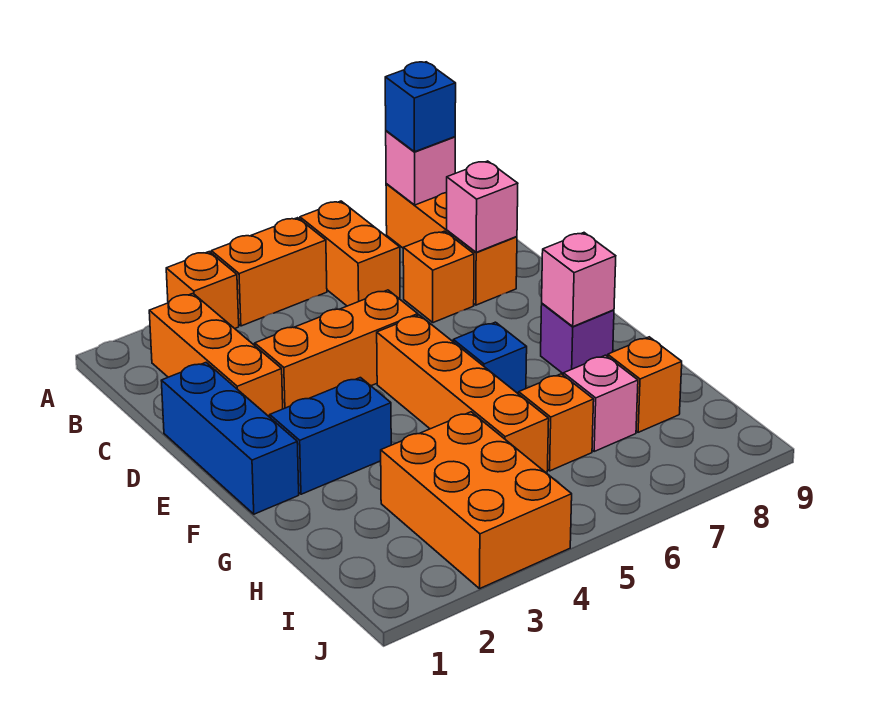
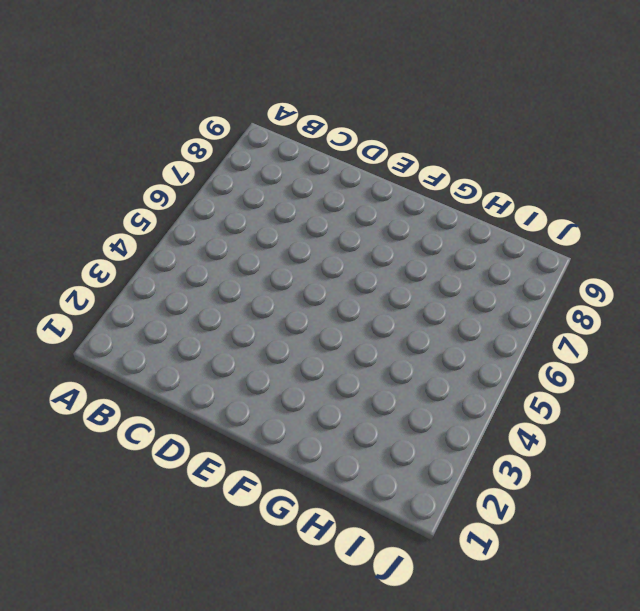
none -> orange 1x1 brick [166,252,239,328]
none -> orange 1x2 brick [211,218,327,326]
none -> orange 1x2 brick [300,201,400,306]

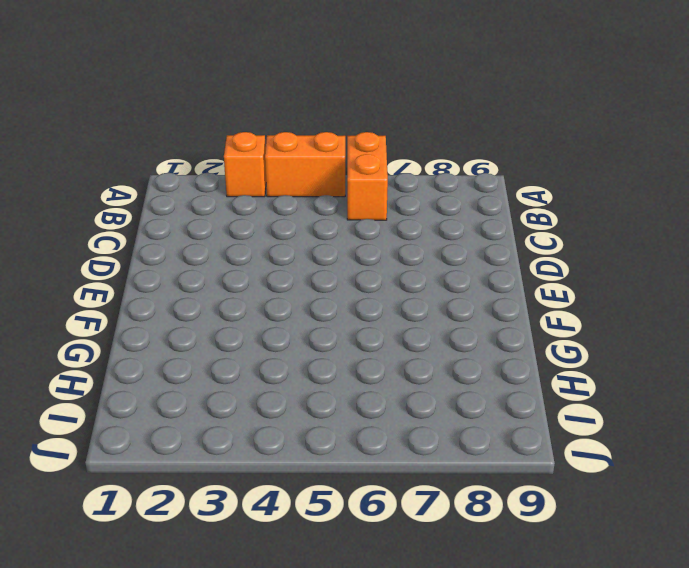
none -> orange 1x3 brick [386,184,517,305]
none -> orange 1x3 brick [149,294,283,417]
none -> orange 1x1 brick [403,231,474,323]

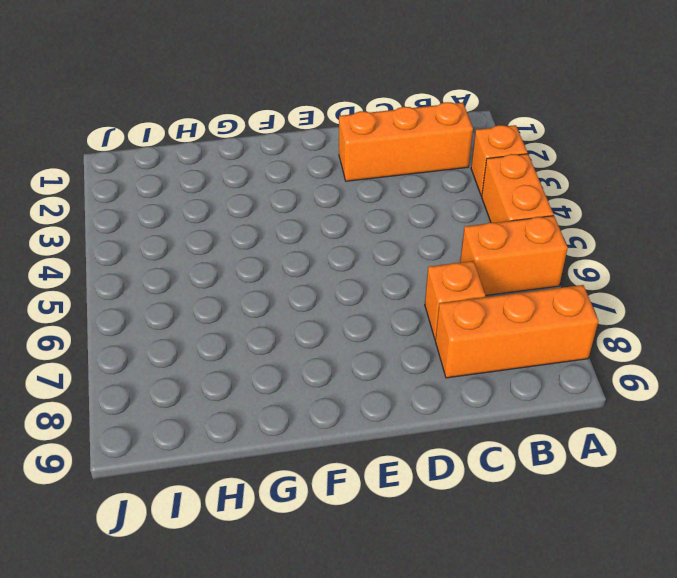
none -> blue 1x3 brick [161,363,299,514]
none -> orange 1x3 brick [255,290,418,409]
none -> orange 1x4 brick [377,315,549,472]

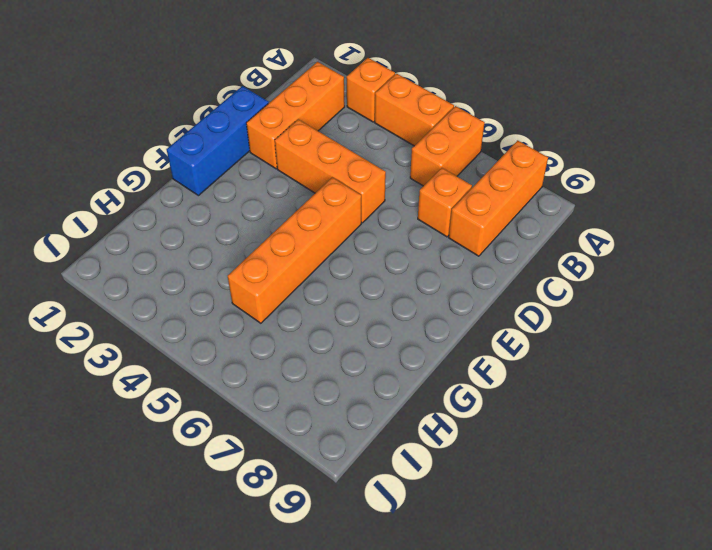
none -> blue 1x2 brick [270,378,391,494]
none -> blue 1x1 brick [453,322,527,394]
none -> purple 1x1 brick [541,304,614,374]

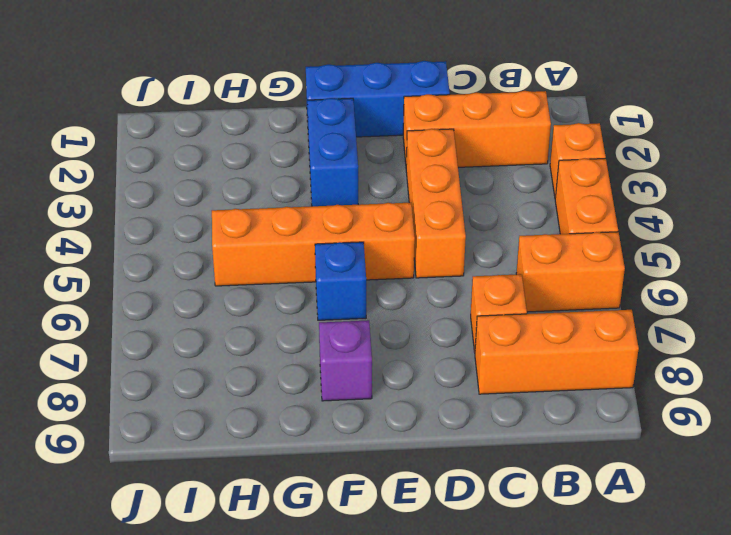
none -> orange 2x3 brick [381,412,572,589]
none -> orange 1x1 brick [519,374,594,471]
none -> pink 1x1 brick [563,355,638,451]

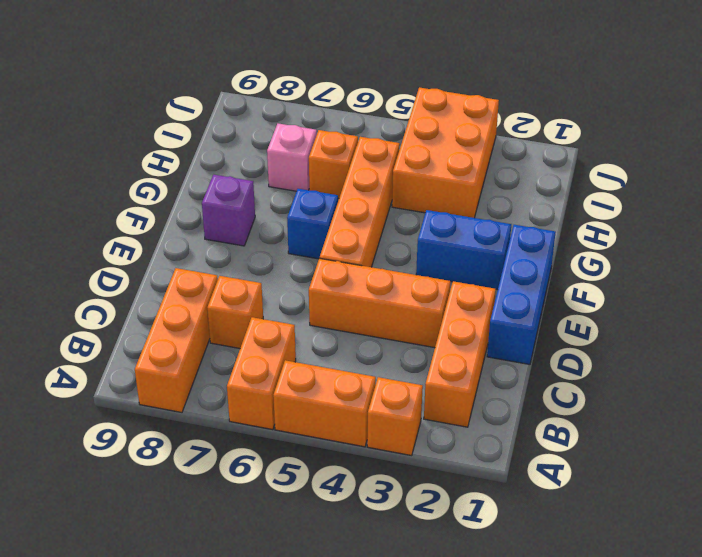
none -> orange 1x1 brick [608,337,682,432]
none -> pink 1x1 brick [386,131,455,205]
none -> pink 1x1 brick [447,161,518,252]

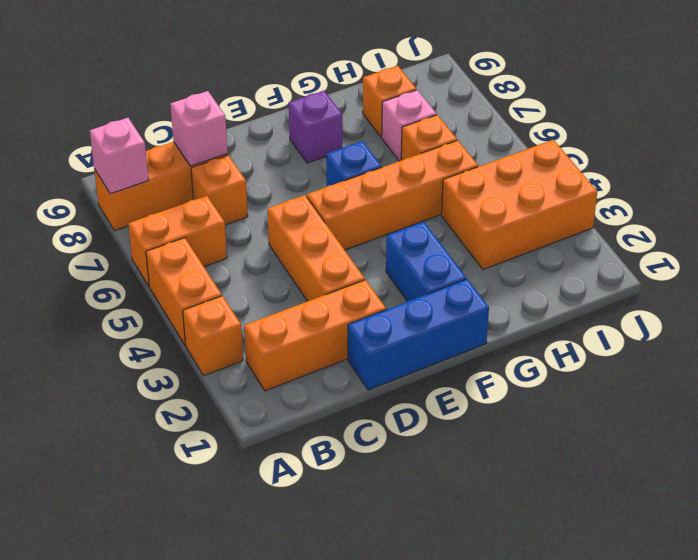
none -> pink 1x1 brick [542,233,616,326]
none -> blue 1x1 brick [385,62,456,152]

